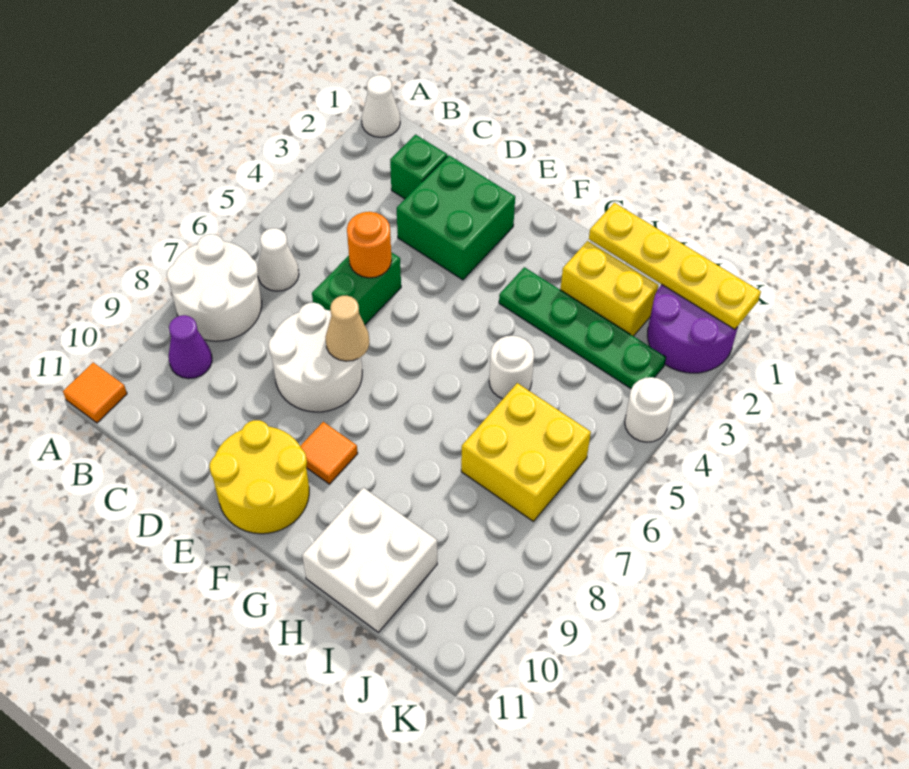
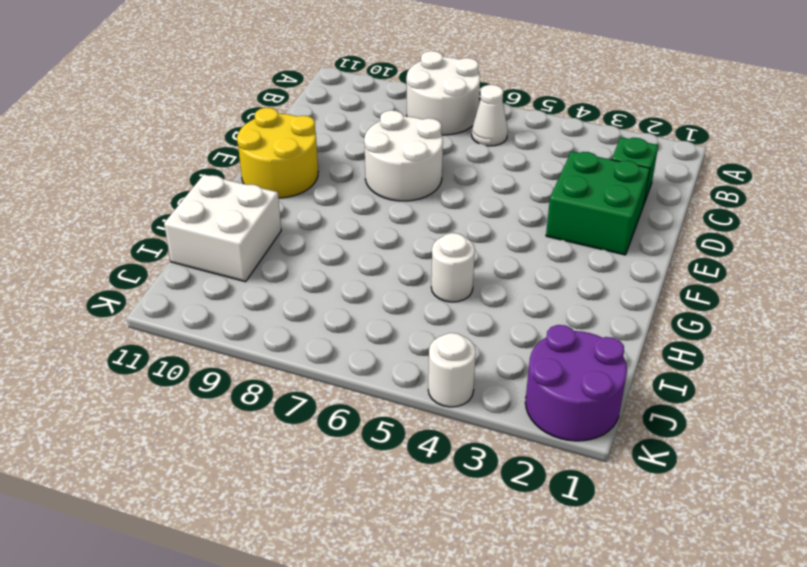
none -> white 1x1 cone [362,75,400,137]
none -> orange 1x1 tile [63,363,127,423]
none -> purple 1x1 cone [169,315,212,379]

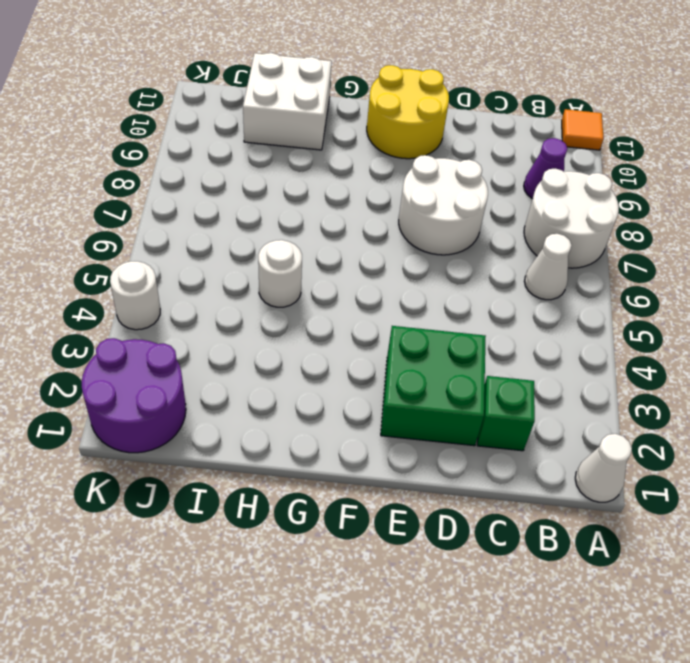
none -> green 1x2 brick [312,252,401,325]
none -> orange 1x1 tile [300,422,358,484]
none -> green 1x4 plate [499,267,666,388]

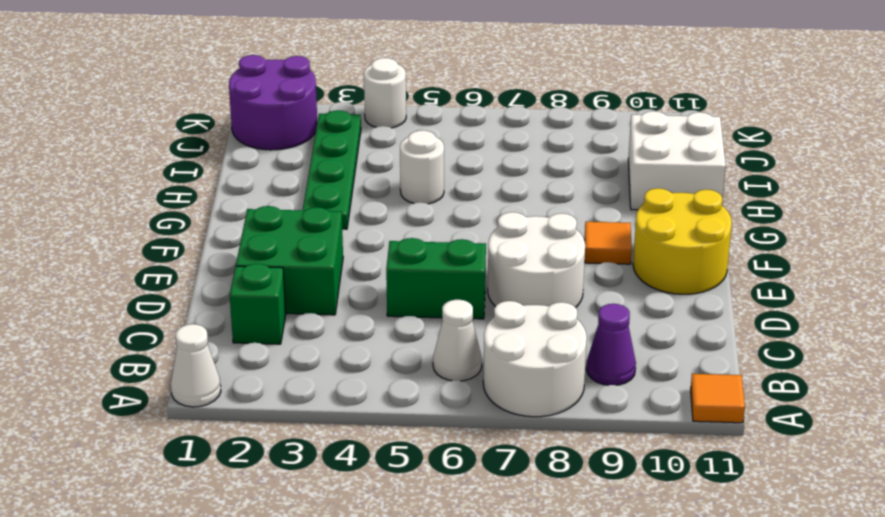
none -> yellow 1x2 brick [560,241,658,336]
none -> yellow 2x2 brick [461,383,591,522]
none -> orange 1x1 round brick [347,212,392,278]

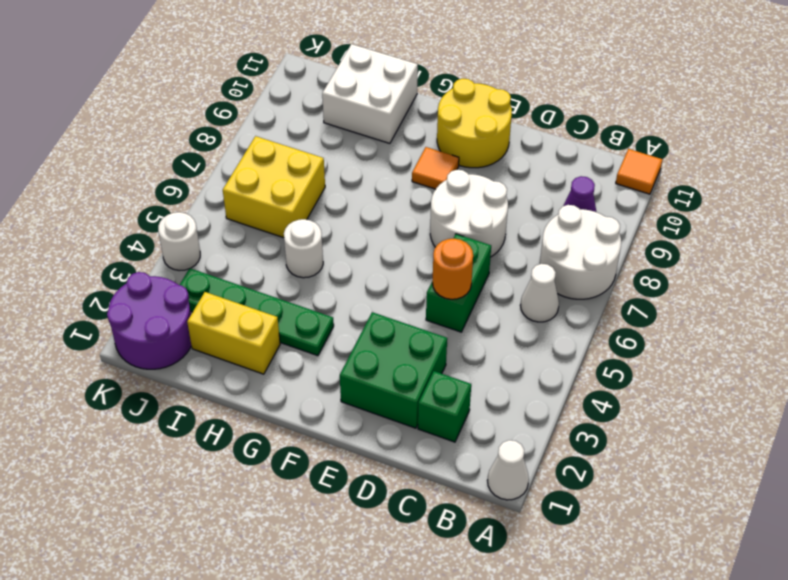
none -> tan 1x1 cone [325,296,369,361]
none -> yellow 1x4 plate [589,203,761,329]

